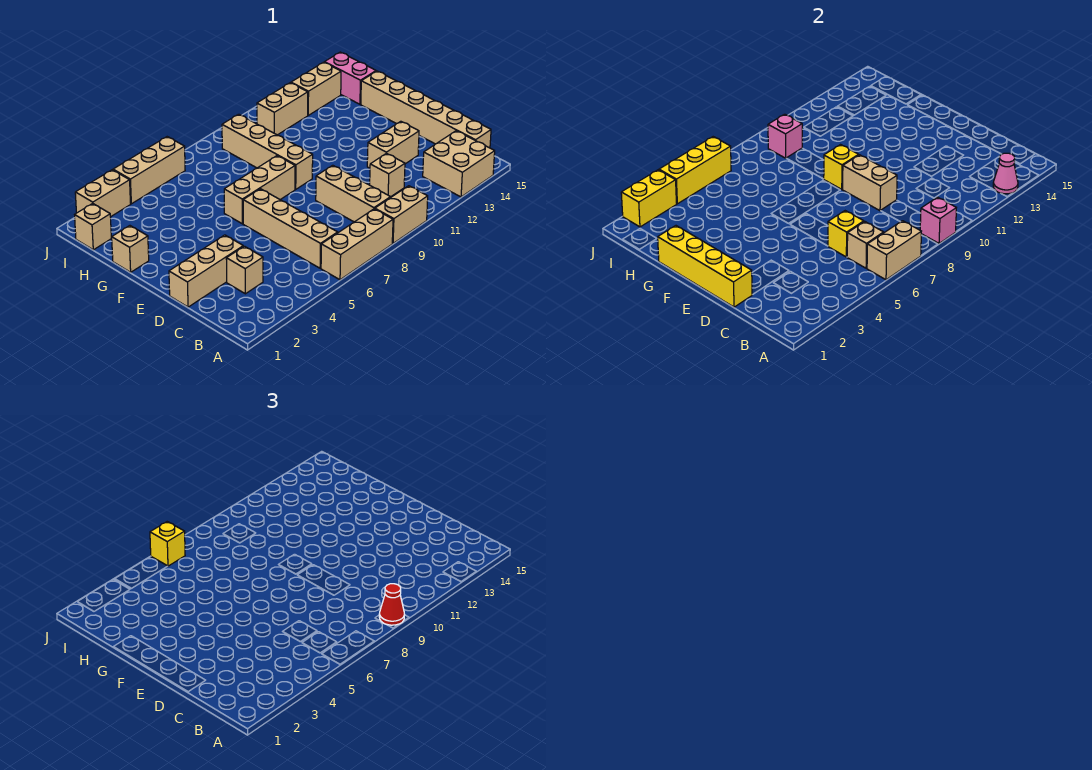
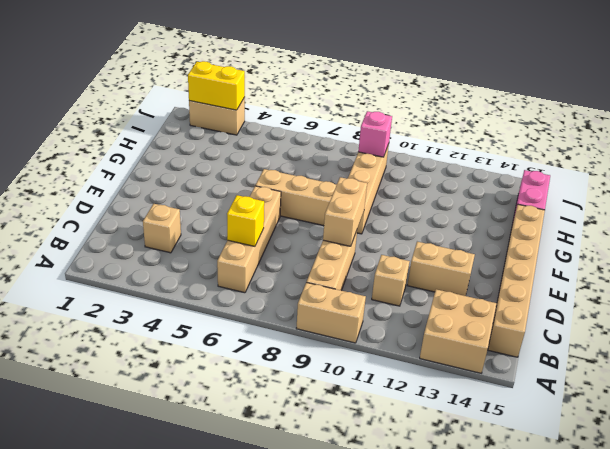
none -> tan 1x3 brick [321,209,393,280]
none -> tan 1x3 brick [169,235,243,307]
none -> tan 1x1 brick [112,226,149,272]
none -> tan 1x1 brick [75,203,111,250]

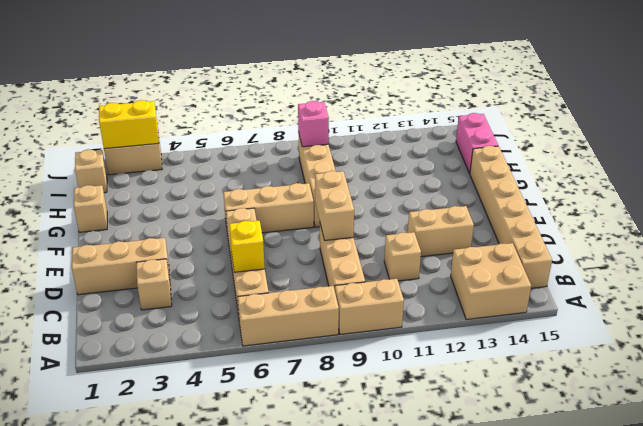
none -> tan 1x2 brick [257,83,308,135]
none -> tan 1x2 brick [291,62,341,115]
none -> tan 1x3 brick [113,137,185,204]
none -> tan 1x2 brick [867,221,921,280]

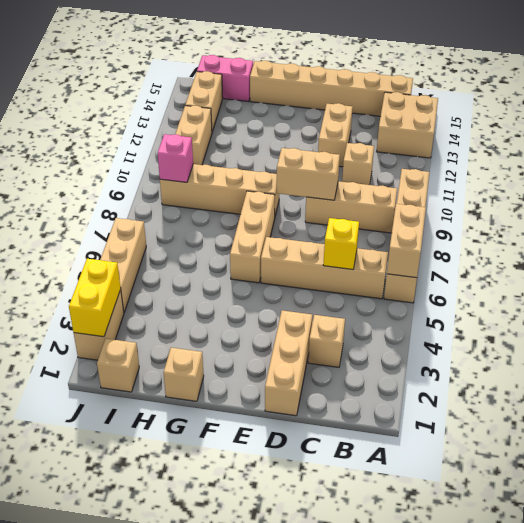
none -> pink 1x1 brick [920,197,956,243]
none -> pink 1x1 cone [993,153,1018,194]
none -> tan 1x1 brick [847,222,884,268]
none -> yellow 1x4 brick [658,226,752,307]

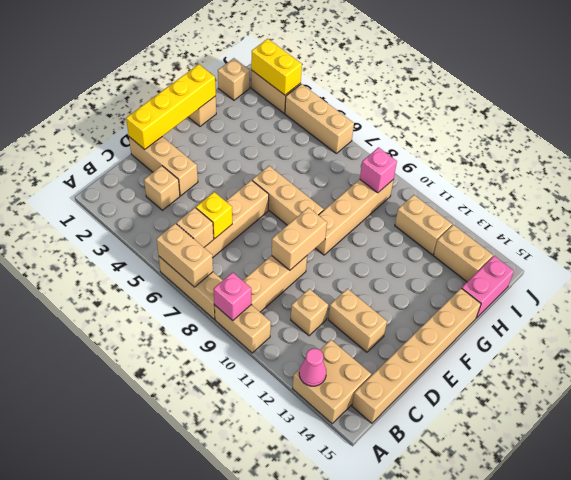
none -> yellow 1x1 brick [824,145,858,189]
none -> yellow 1x3 brick [659,137,731,204]
none -> red 1x1 cone [379,584,405,625]
none -> yellow 1x1 brick [150,522,185,566]

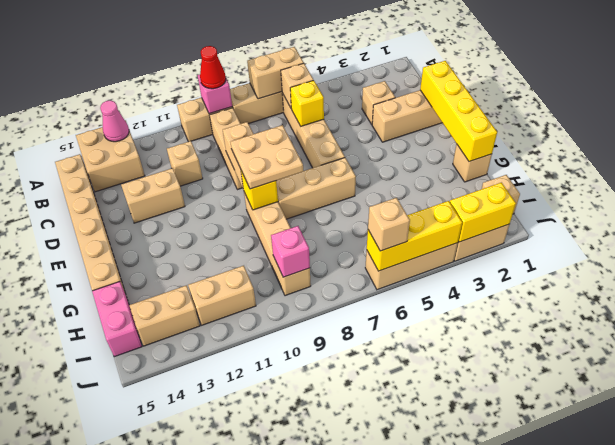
tan 2x2 plate [231,125,303,189] -> none
tan 1x1 brick [368,198,410,251] -> yellow 1x1 brick [150,522,185,566]

